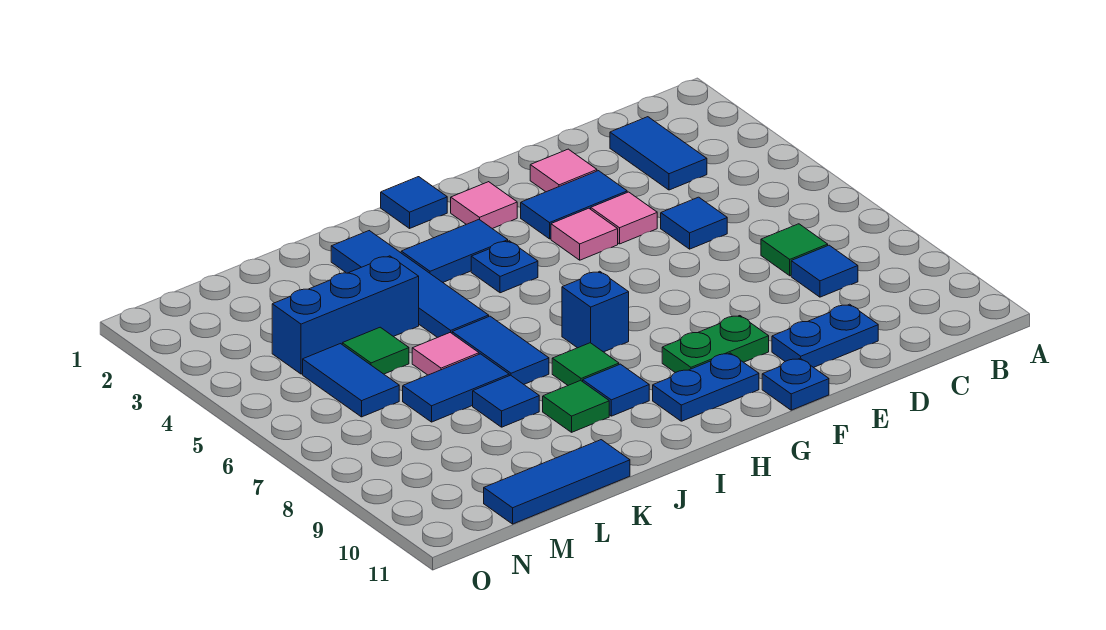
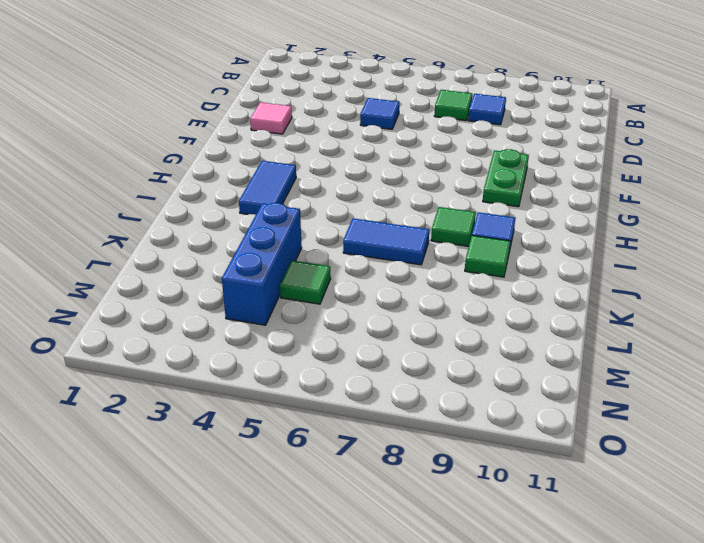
none -> blue 1x2 tile [610,117,707,190]
none -> blue 1x2 plate [772,304,878,368]
none -> blue 1x2 tile [521,171,627,239]

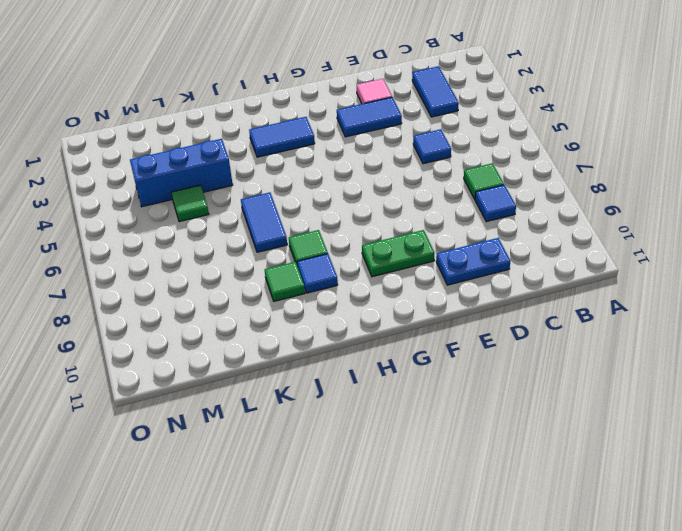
none -> pink 1x1 tile [591,192,657,244]
none -> pink 1x1 tile [551,208,618,260]
none -> blue 1x1 plate [762,358,829,410]

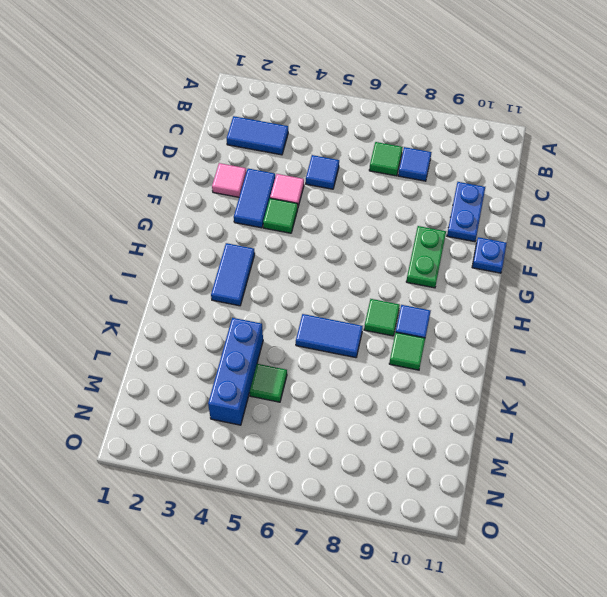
green 1x1 tile [263,198,298,233] -> pink 1x1 tile [551,208,618,260]
none -> pink 1x1 tile [451,182,517,229]
none -> blue 1x2 plate [653,353,759,421]
none -> blue 1x1 tile [381,177,447,228]

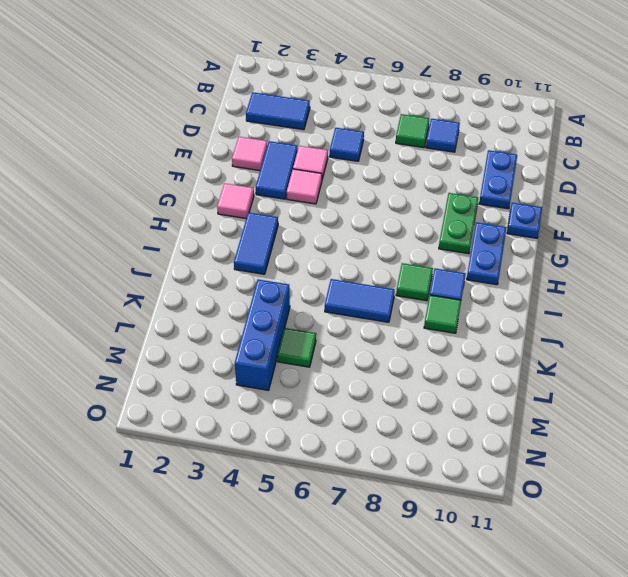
none -> blue 1x1 tile [381,177,447,228]
none -> blue 1x1 plate [471,241,538,293]
none -> blue 1x1 brick [562,271,629,352]

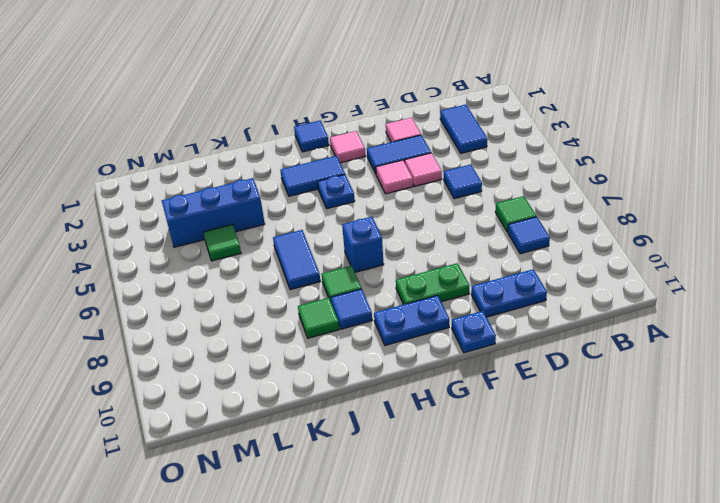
none -> blue 1x4 tile [331,231,489,338]
none -> pink 1x1 tile [412,332,479,375]
none -> blue 1x2 tile [403,354,509,422]

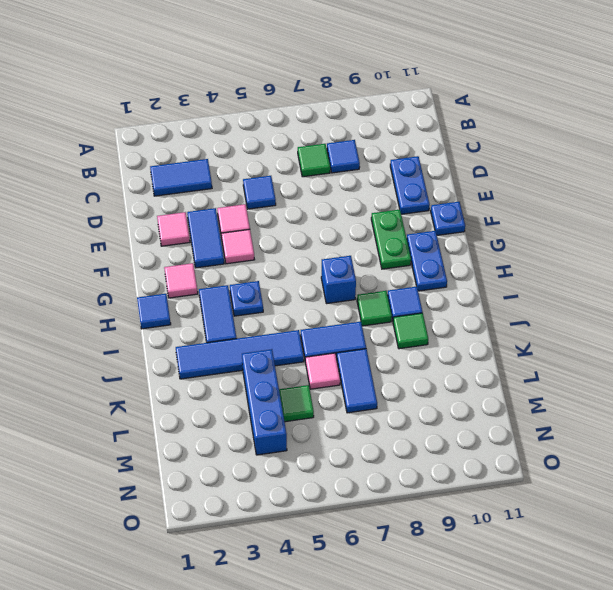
none -> blue 1x1 tile [473,375,539,427]
none -> blue 1x3 tile [484,440,630,524]
none -> blue 1x2 tile [303,344,399,417]

